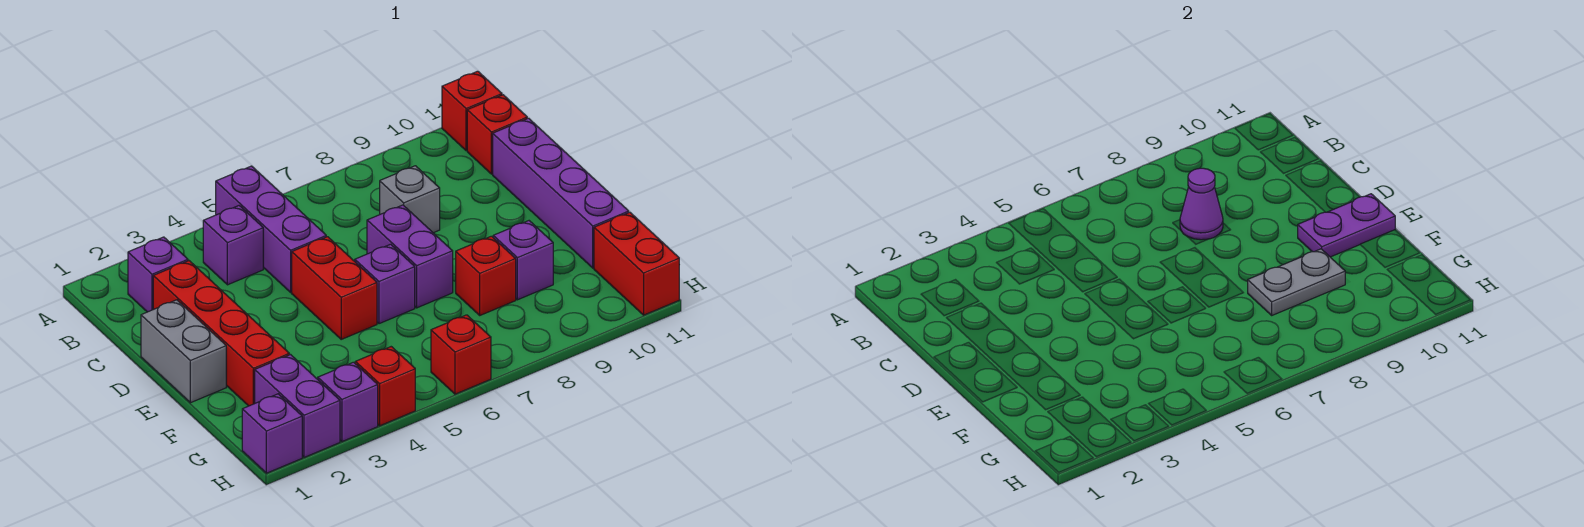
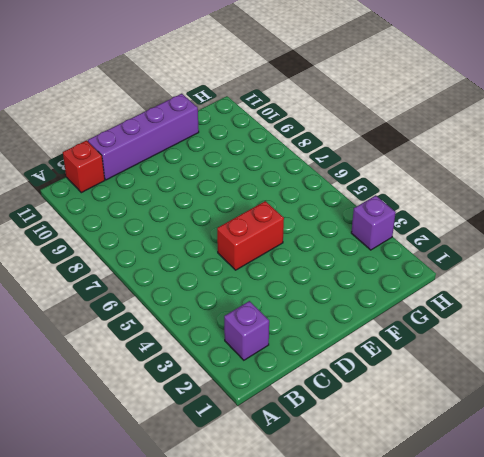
none -> purple 1x3 brick [216,166,326,292]
none -> red 1x1 brick [442,71,502,151]
none -> purple 1x1 brick [203,206,263,285]

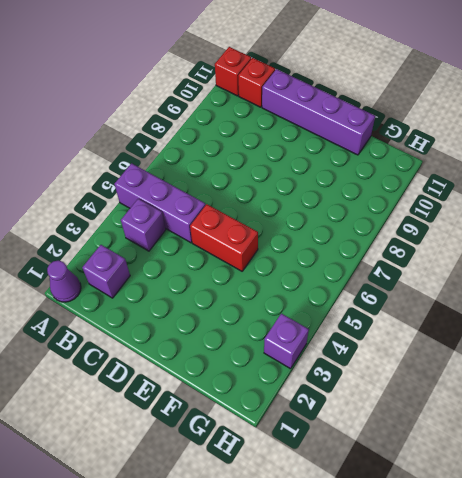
purple 1x1 cone [47,260,81,302] -> purple 1x1 cone moved to [1180,168,1223,240]
none -> red 1x4 brick [153,261,289,406]
none -> grey 1x1 brick [380,166,440,233]
none -> grey 1x2 brick [141,300,226,403]

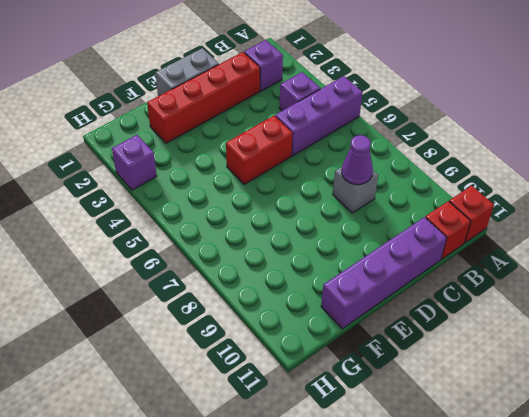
none -> purple 1x2 brick [367,205,453,308]
none -> purple 1x1 brick [355,244,415,324]
none -> red 1x1 brick [456,236,516,315]

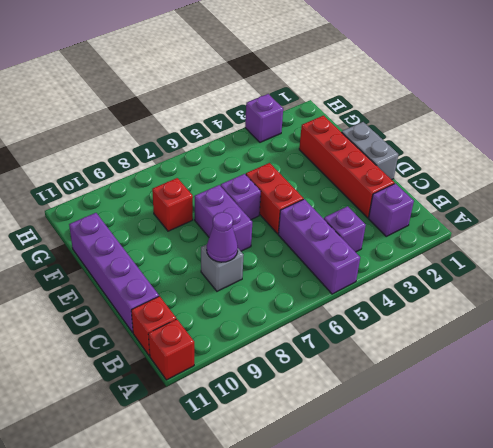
none -> purple 1x1 brick [493,221,553,300]
none -> purple 1x2 brick [255,355,340,457]
none -> red 1x2 brick [594,212,679,315]

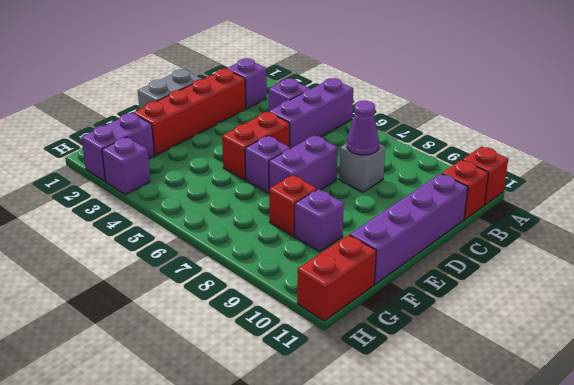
none -> purple 1x1 brick [242,394,302,473]
none -> red 1x1 brick [355,347,415,426]
none -> red 1x1 brick [431,315,491,394]

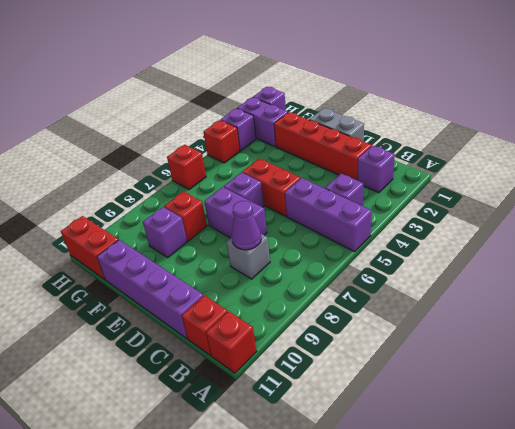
none -> purple 1x2 plate [1298,194,1395,257]
none -> grey 1x2 plate [1248,249,1345,315]

